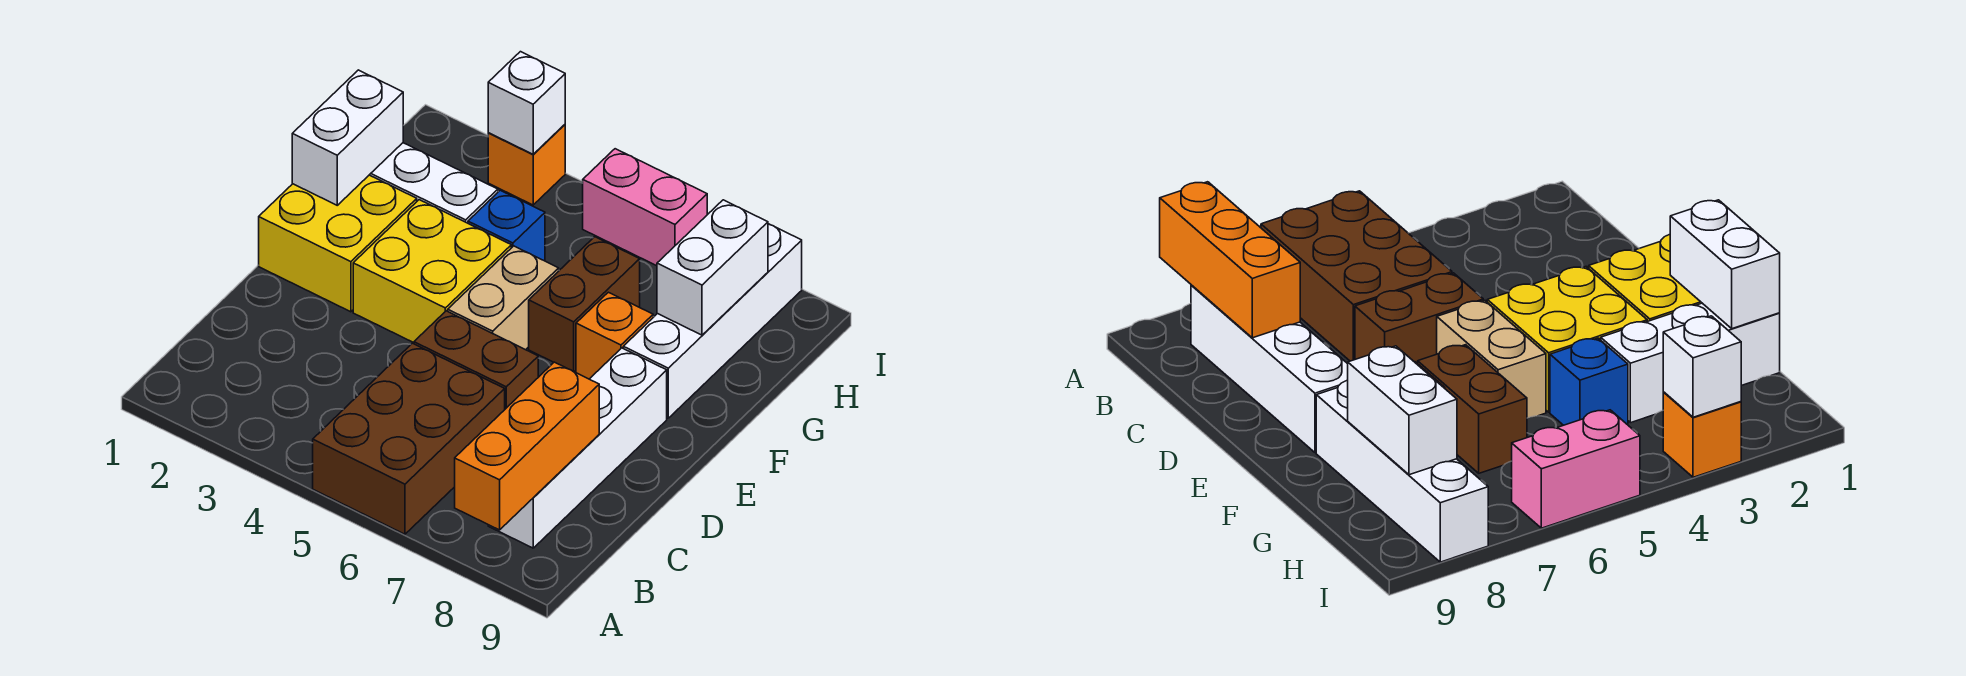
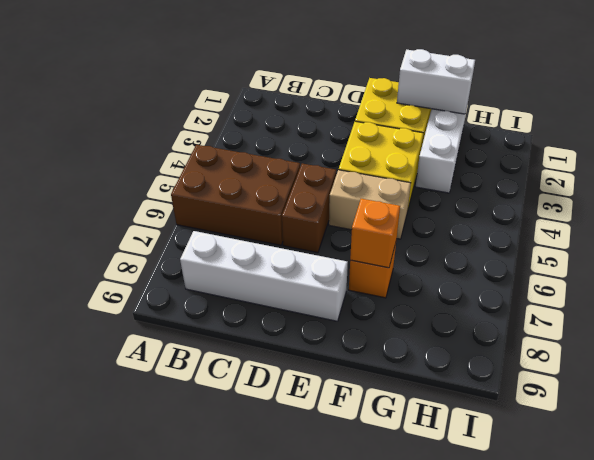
orange 1x1 brick [350,199,400,268] -> orange 1x1 brick moved to [488,125,565,205]
none -> brown 1x2 brick [529,237,640,372]
none -> white 1x4 brick [623,224,802,418]
none -> blue 1x1 brick [468,190,545,261]

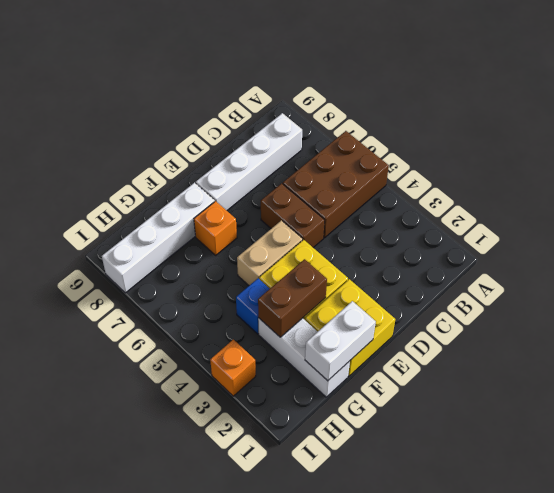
brown 1x2 brick [258,259,327,337] -> brown 1x2 brick moved to [529,237,640,372]
none -> pink 1x2 brick [583,149,707,266]
none -> orange 1x3 brick [455,362,599,530]
none -> white 1x2 brick [657,200,768,335]

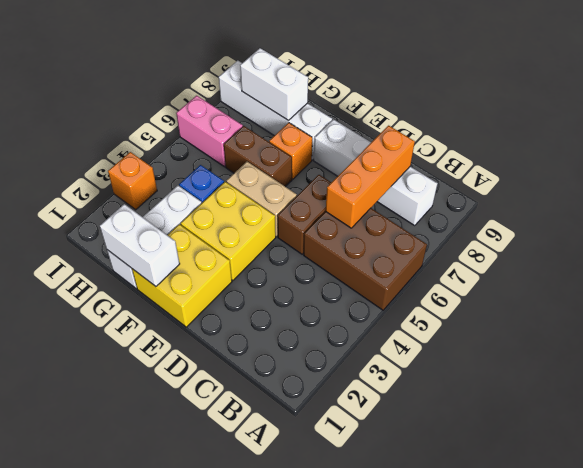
orange 1x3 brick [326,126,415,228] -> orange 1x3 brick turned to [455,362,599,530]
pink 1x2 brick [176,96,243,167] -> pink 1x2 brick turned to [583,149,707,266]
none -> white 1x1 brick [488,52,565,154]

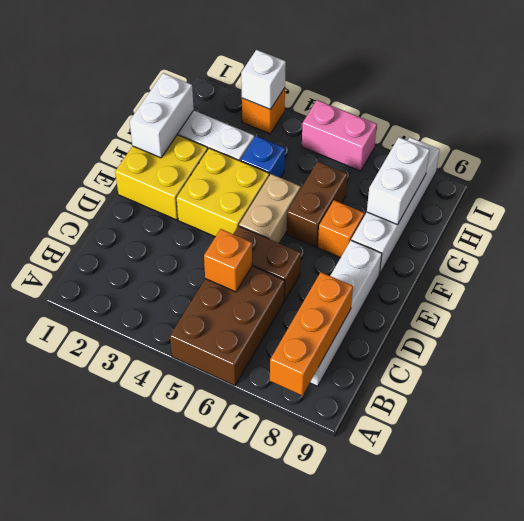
orange 1x1 brick [204,229,252,292] -> none

